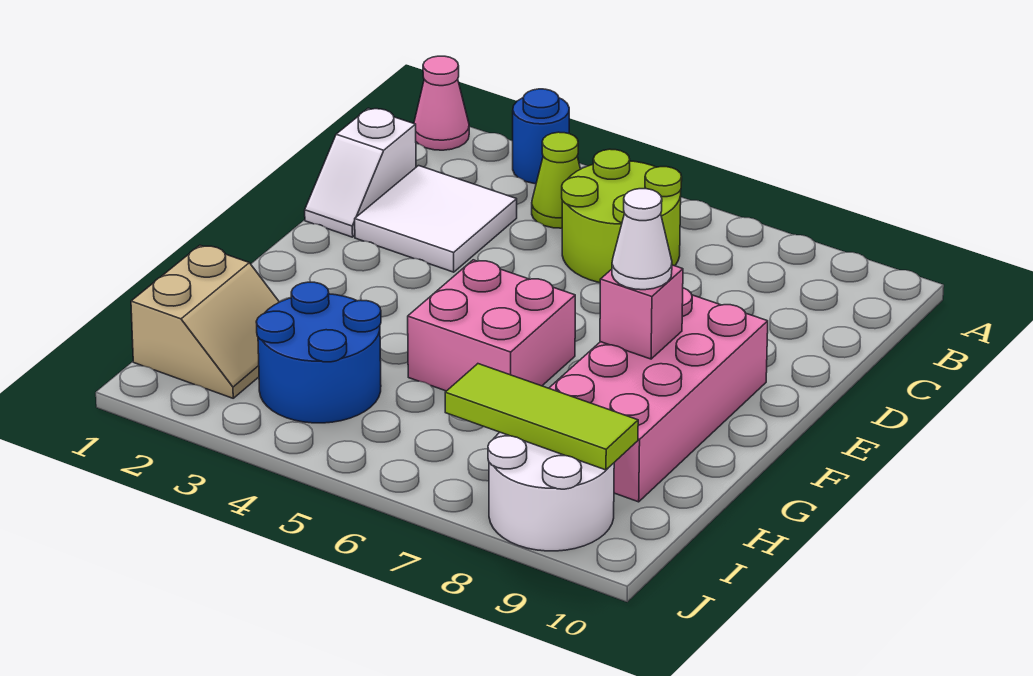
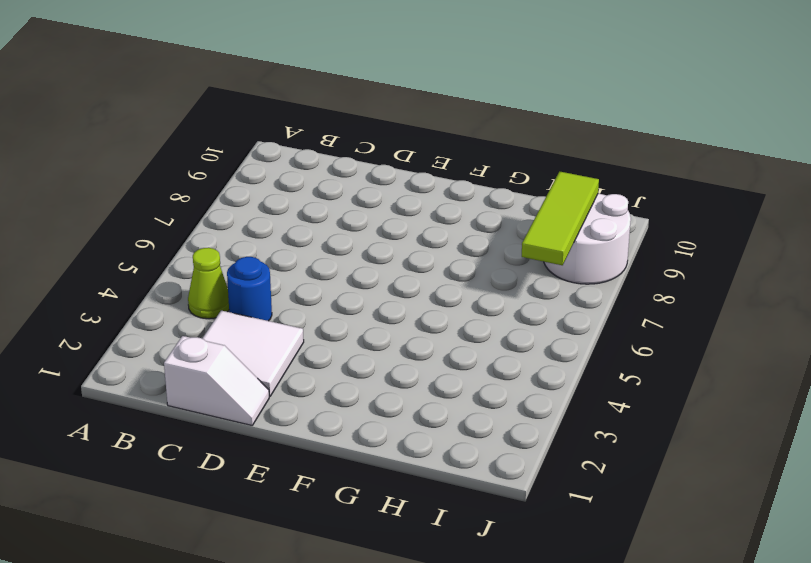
blue 1x1 round brick [227,257,272,321] -> blue 1x1 round brick moved to [513,89,569,184]
none -> pink 1x1 cone [414,56,469,150]
none -> lime 2x2 round brick [562,149,682,283]
none -> pink 2x4 brick [549,288,768,502]

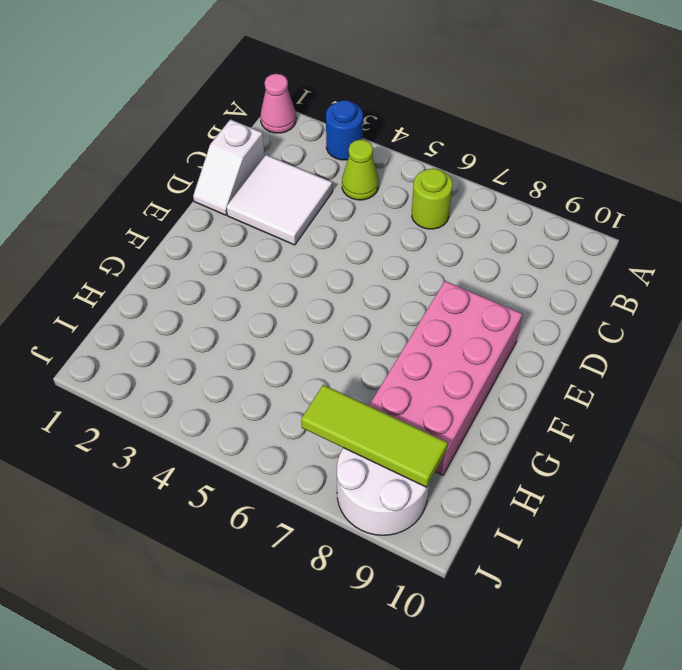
lime 1x1 round brick [412,168,453,229] -> lime 2x2 round brick [562,149,682,283]
none -> pink 2x2 brick [408,260,575,391]
none -> tan 2x2 slope [131,245,279,398]
none -> blue 2x2 round brick [256,282,381,423]

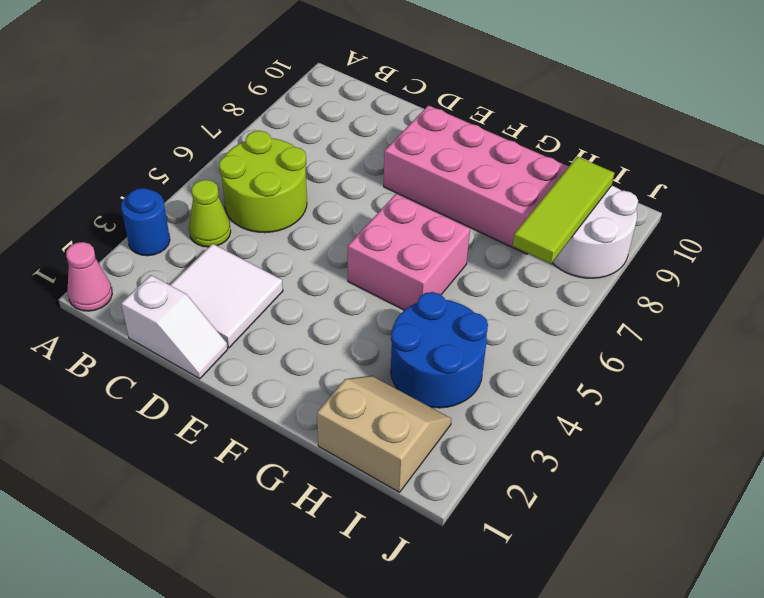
none -> pink 1x1 brick [600,265,683,359]
none -> white 1x1 cone [612,189,672,290]

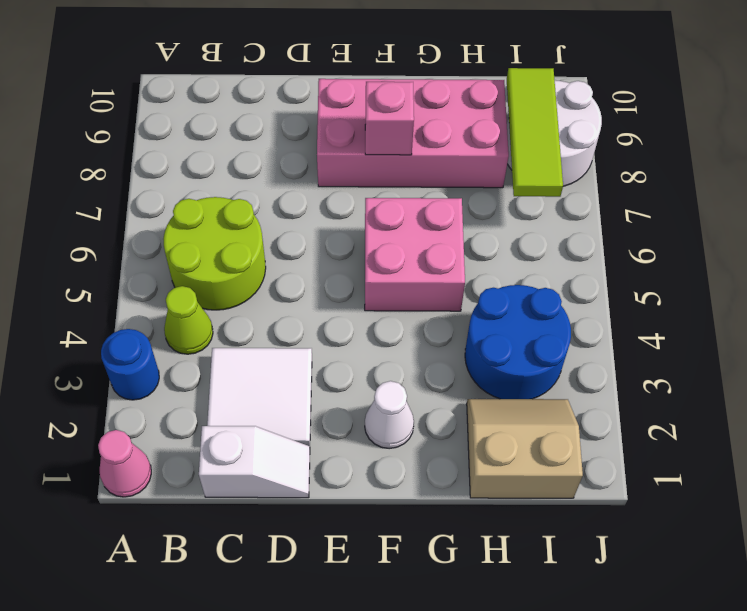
white 1x1 cone [365,381,414,449] -> white 1x1 cone moved to [612,189,672,290]

